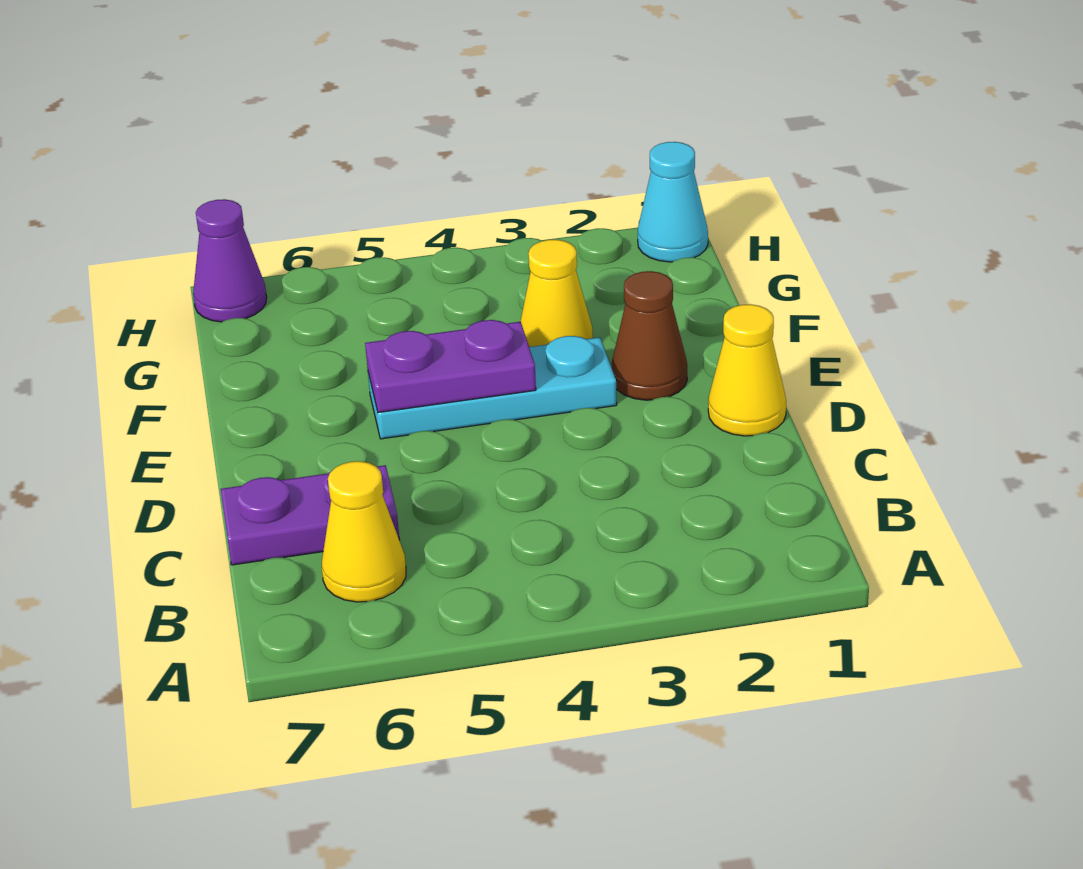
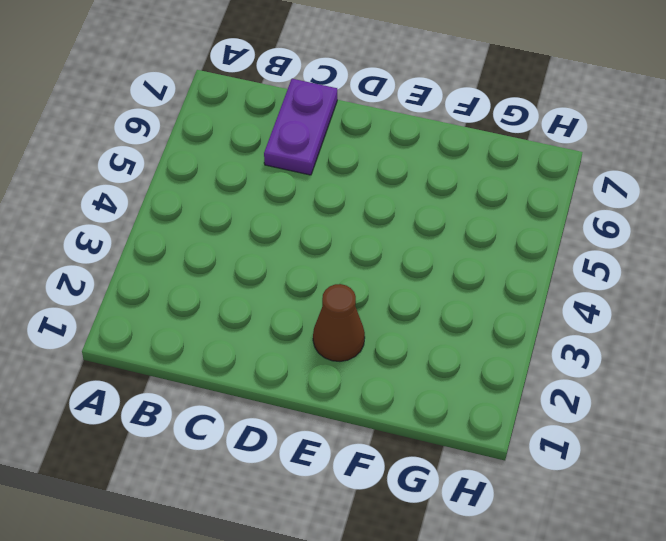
none -> yellow 1x1 cone [322,461,406,602]
none -> yellow 1x1 cone [708,304,786,436]

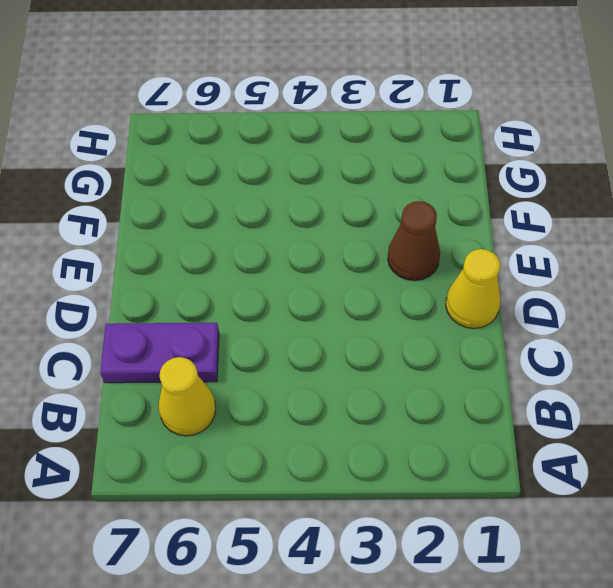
none -> cyan 1x3 plate [368,336,617,439]
none -> yellow 1x1 cone [520,240,593,347]

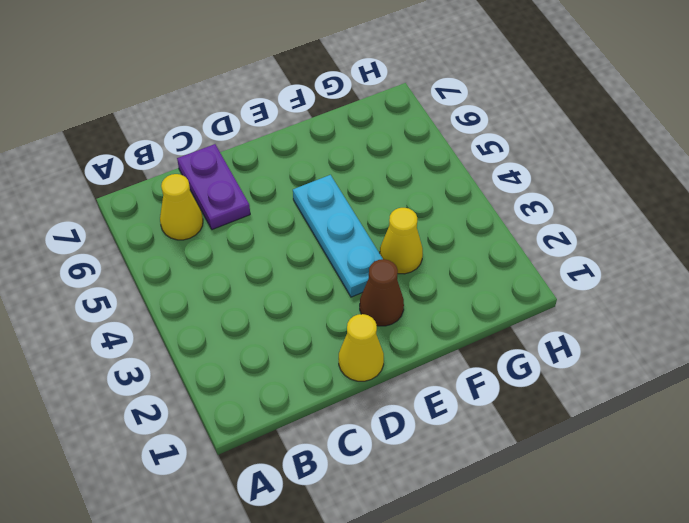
none -> cyan 1x1 cone [638,142,708,262]
none -> purple 1x1 cone [193,199,267,322]

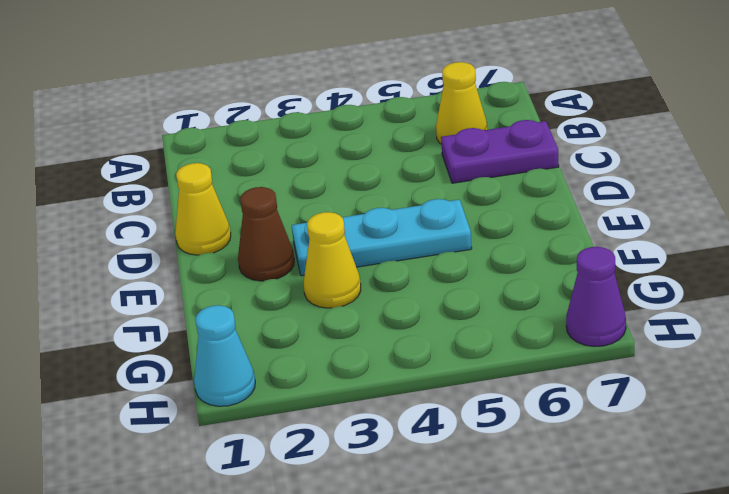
none -> purple 1x2 plate [365,320,536,413]

